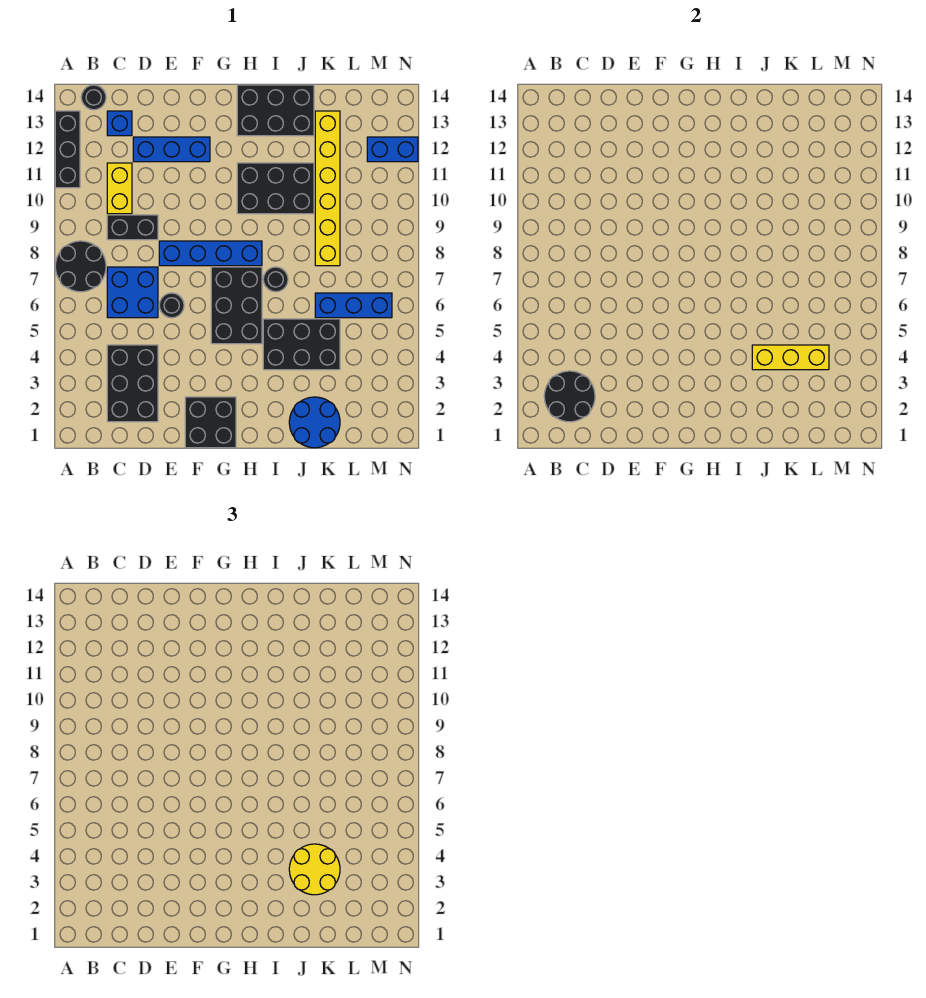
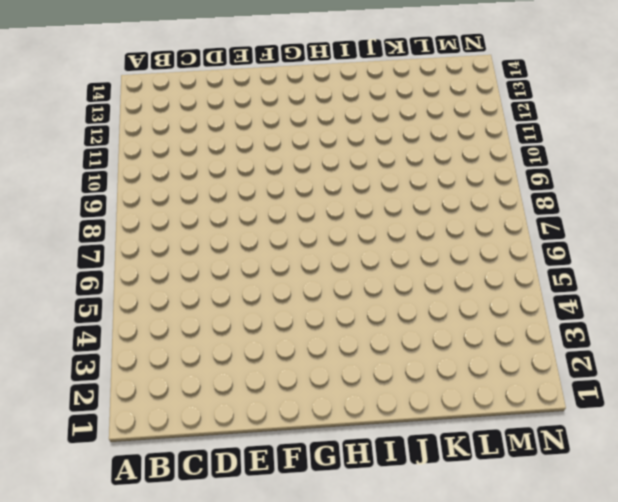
none -> black 2x2 round brick [55,241,106,292]
none -> black 1x3 brick [55,111,80,188]
none -> black 1x1 round brick [81,85,106,110]

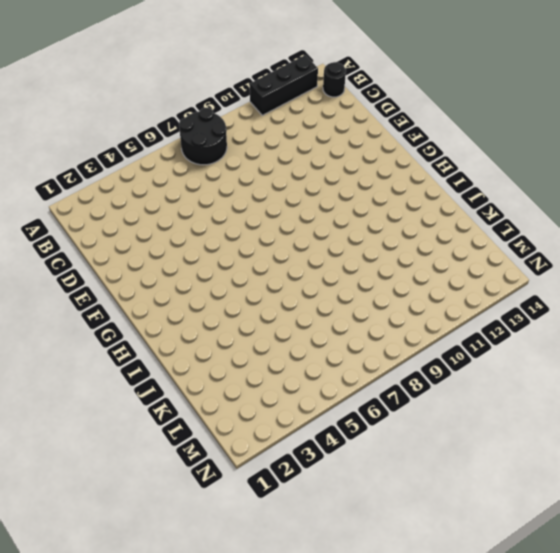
none -> black 2x3 brick [107,345,158,422]
none -> blue 2x2 brick [107,267,158,318]
none -> black 1x2 brick [107,215,158,240]

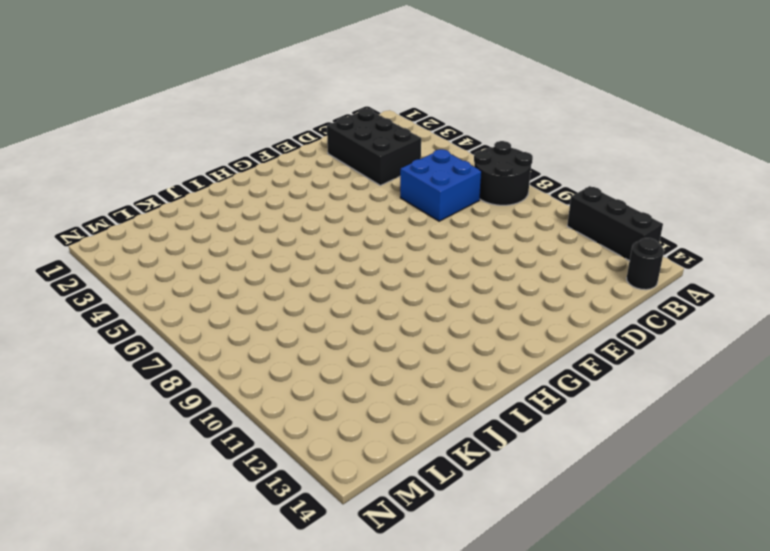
none -> black 1x2 brick [107,215,158,240]
none -> yellow 1x2 brick [107,163,132,214]
none -> blue 1x1 brick [107,111,132,136]

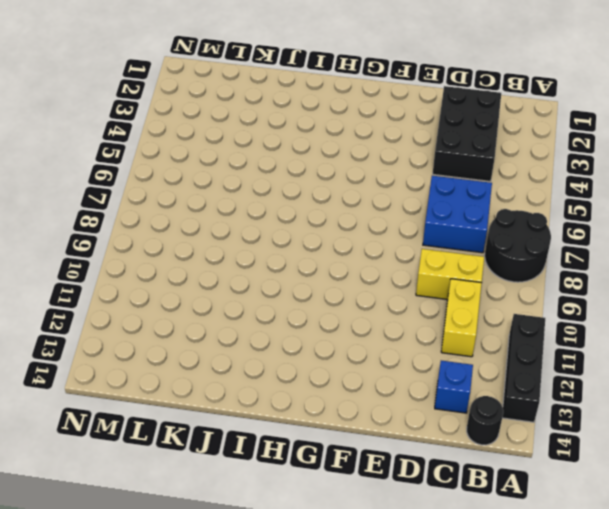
yellow 1x2 brick [416,249,484,300] -> black 1x2 brick [107,215,158,240]
none -> blue 1x3 brick [133,137,210,162]
none -> black 1x1 round brick [159,293,184,318]
none -> blue 1x4 brick [159,241,262,266]

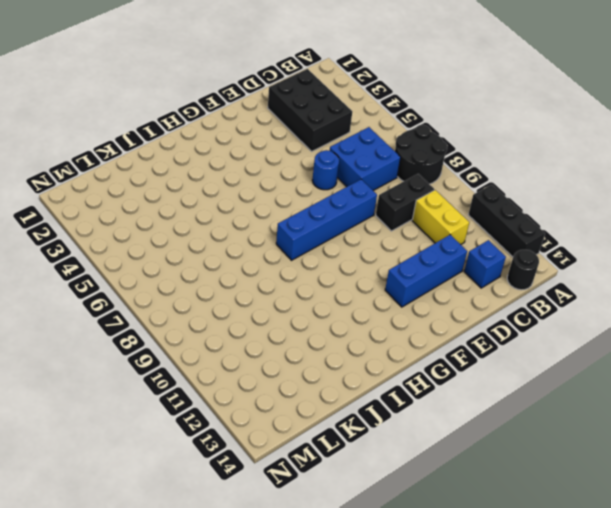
blue 1x1 round brick [312,150,339,190] -> black 1x1 round brick [159,293,184,318]
none -> black 2x2 brick [185,397,236,448]
none -> black 2x3 brick [211,267,262,344]
none -> black 2x3 brick [237,163,314,214]

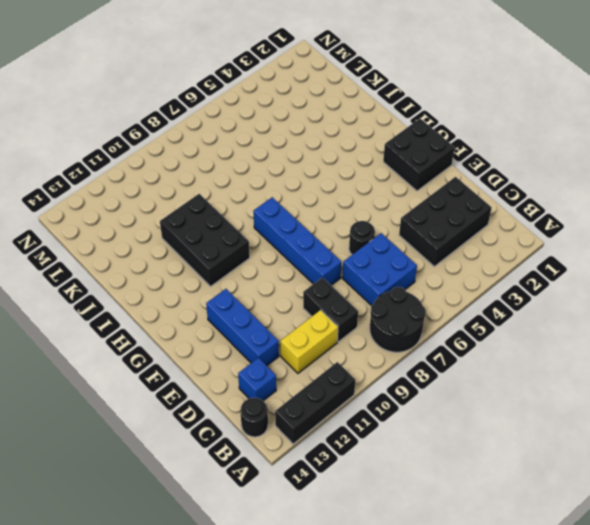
none -> black 2x3 brick [211,267,262,344]
none -> black 2x3 brick [237,85,314,136]
none -> black 2x3 brick [263,319,340,370]

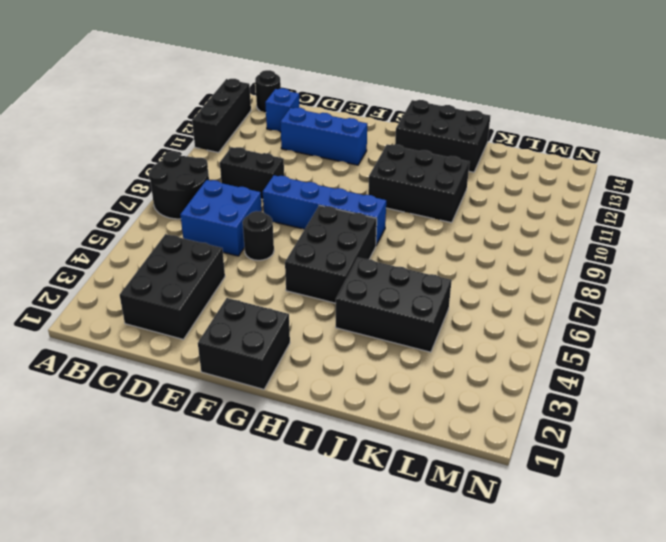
none -> yellow 1x2 brick [107,163,132,214]
none -> black 1x1 round brick [263,267,288,292]
none -> blue 2x2 round brick [289,397,340,448]

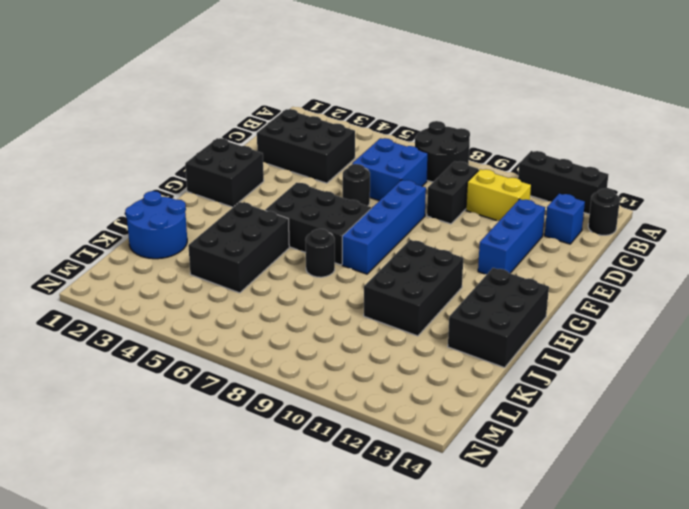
none -> blue 1x3 brick [315,293,392,318]
none -> yellow 1x6 brick [315,111,340,266]
none -> blue 1x2 brick [367,137,418,162]

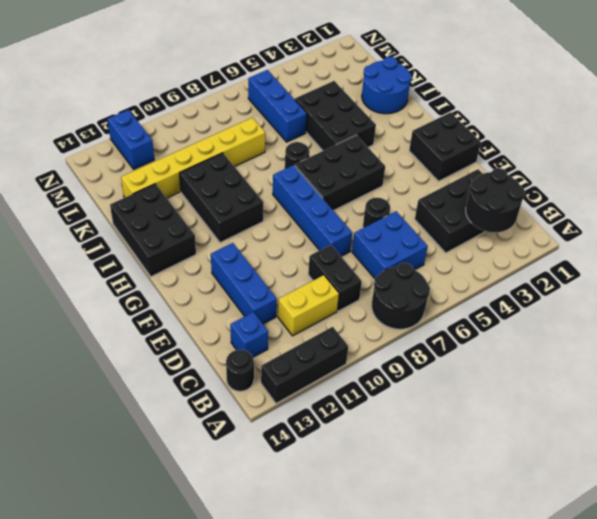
none -> yellow 1x3 brick [752,345,829,370]
none -> yellow 2x2 round brick [289,844,340,895]

